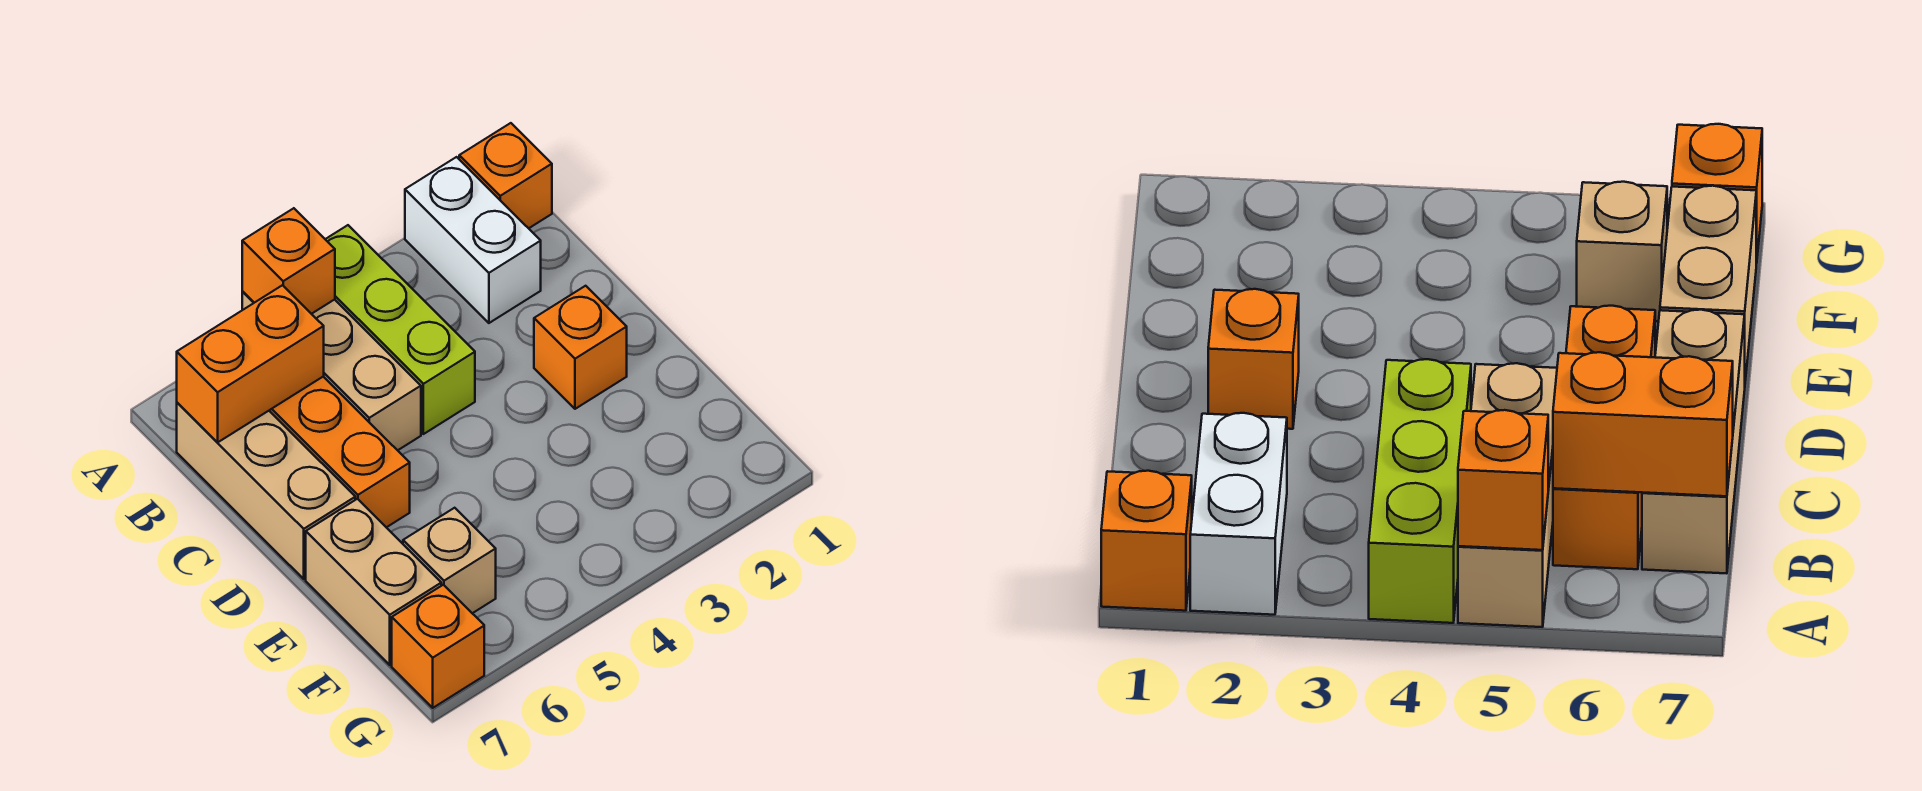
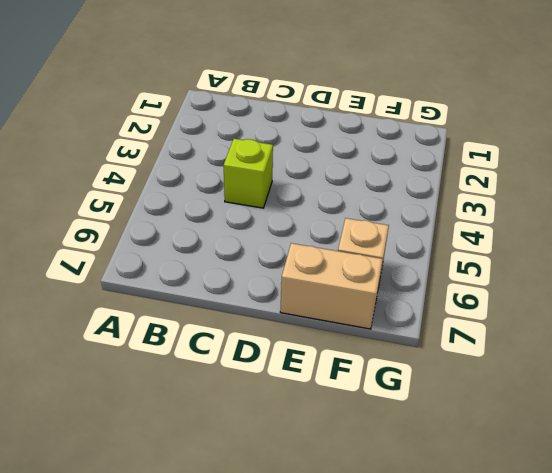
lime 1x1 brick [224,139,273,208] -> lime 1x3 brick [325,225,475,434]
none -> orange 1x1 brick [459,123,552,228]
none -> white 1x2 brick [405,157,541,323]
none -> tan 1x3 brick [242,291,421,450]

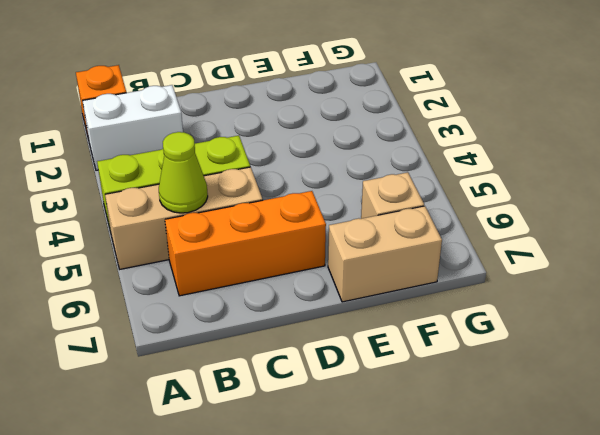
lime 1x1 cone [159,132,208,213] -> none
none -> tan 1x3 brick [177,403,355,579]
none -> orange 1x1 brick [534,286,627,409]
none -> orange 1x1 brick [392,585,484,708]

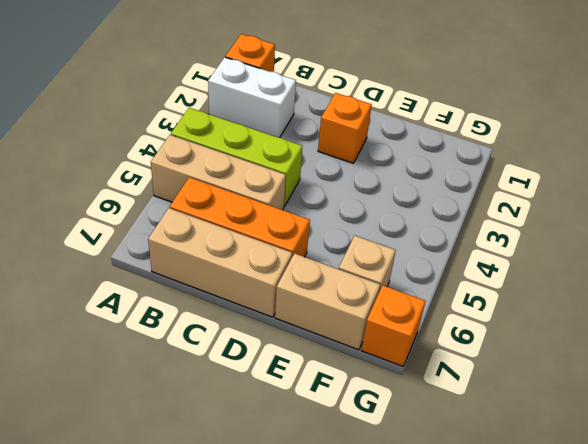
none -> orange 1x1 brick [242,208,335,314]
none -> orange 1x2 brick [177,285,324,442]

